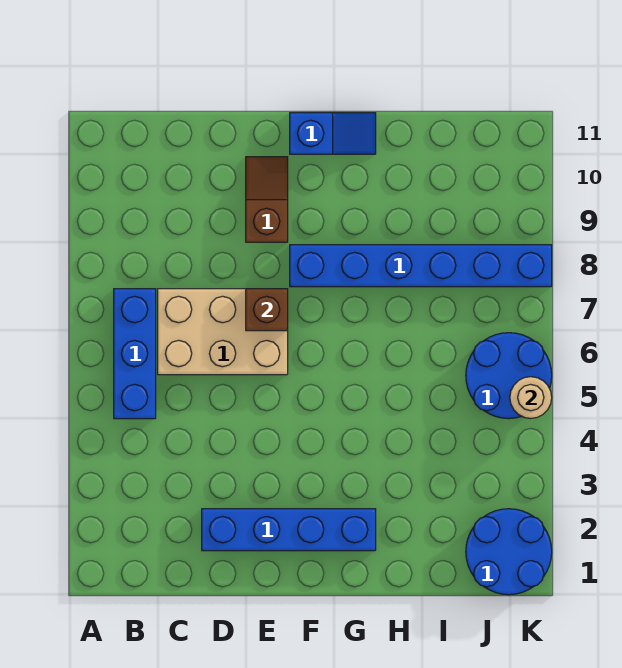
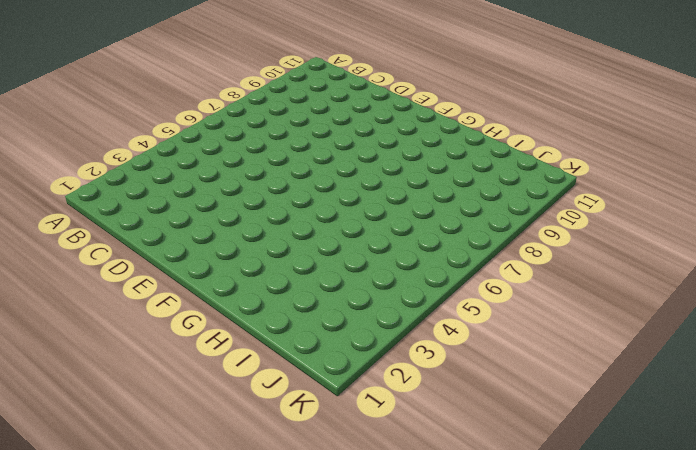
none -> blue 1x3 brick [114,289,156,419]
none -> tan 2x3 brick [158,289,288,375]

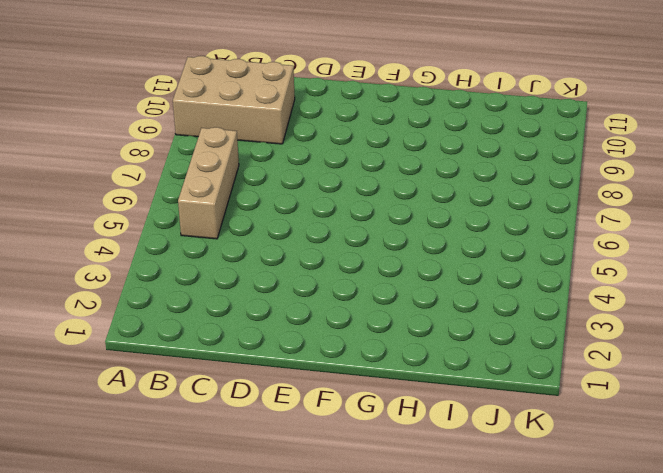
tan 2x3 brick [173,56,295,144] -> tan 2x3 brick moved to [158,289,288,375]
tan 1x3 brick [178,127,239,239] -> blue 1x3 brick [114,289,156,419]
none -> blue 1x4 brick [202,509,376,551]
none -> brown 1x2 slope [246,157,288,242]

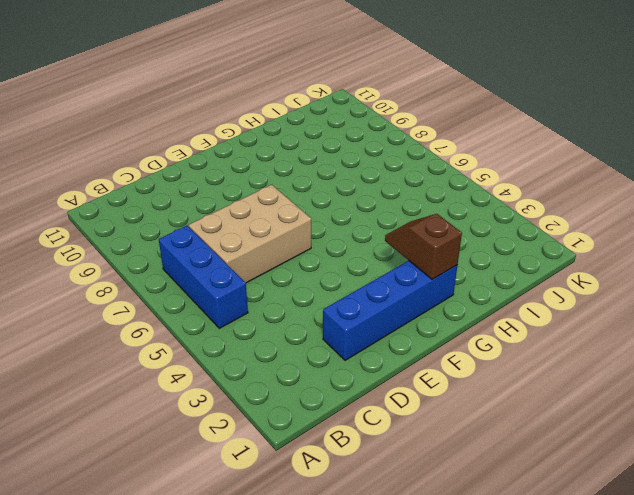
brown 1x2 slope [385,214,462,279] -> brown 1x2 slope moved to [246,157,288,242]
none -> blue 1x6 brick [290,245,552,287]
none -> blue 1x2 slope [290,113,376,154]

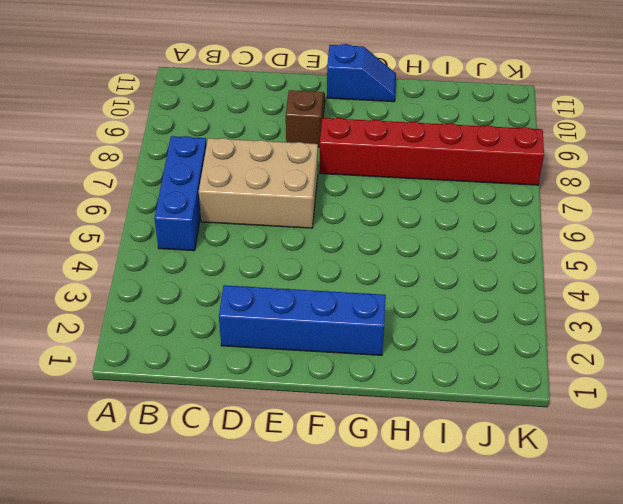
red 1x6 brick [320,118,544,185] -> blue 1x6 brick [290,245,552,287]
none -> blue 2x2 round brick [466,509,552,595]
none -> blue 2x2 round brick [466,333,552,419]

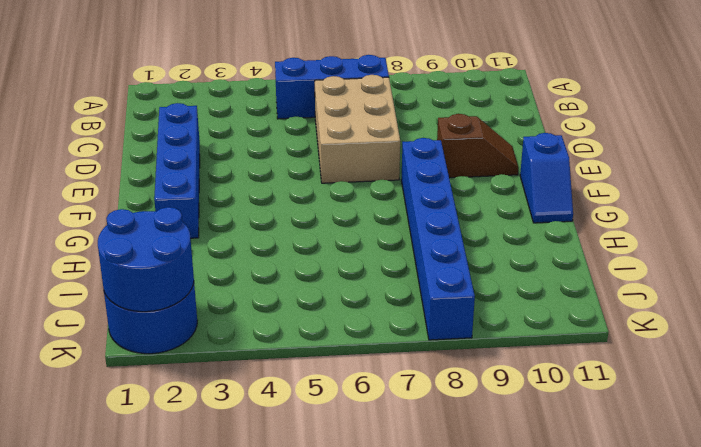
blue 2x2 round brick [98,207,194,312] -> blue 2x2 round brick moved to [466,333,552,419]
none -> brown 1x1 brick [246,289,288,331]
none -> tan 1x1 round brick [510,377,552,419]

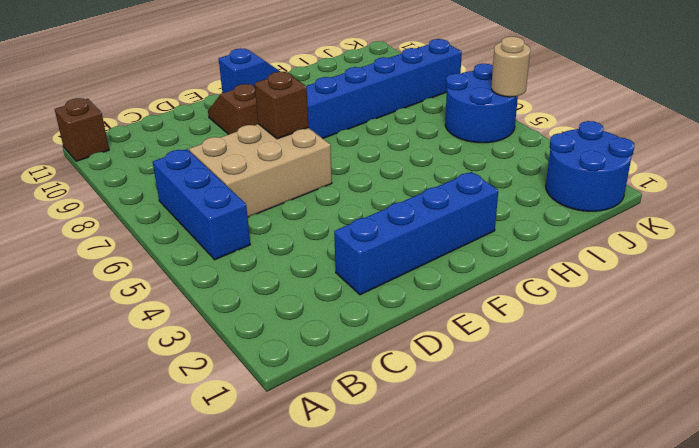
brown 1x1 brick [55,98,109,161] -> none

